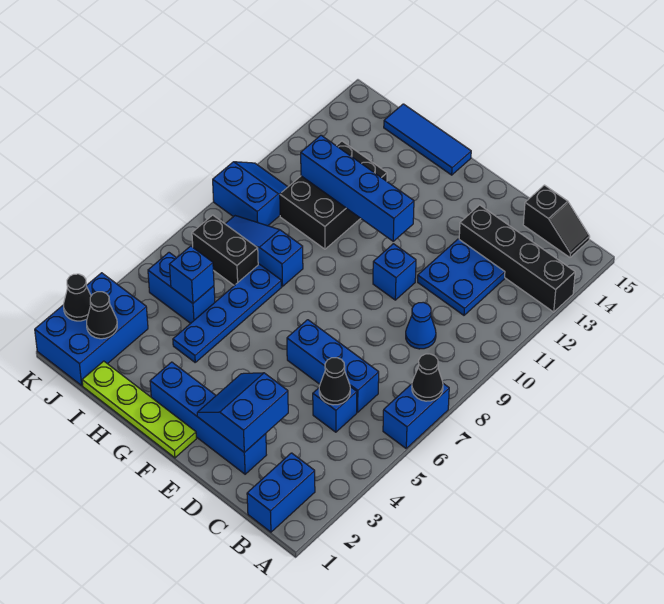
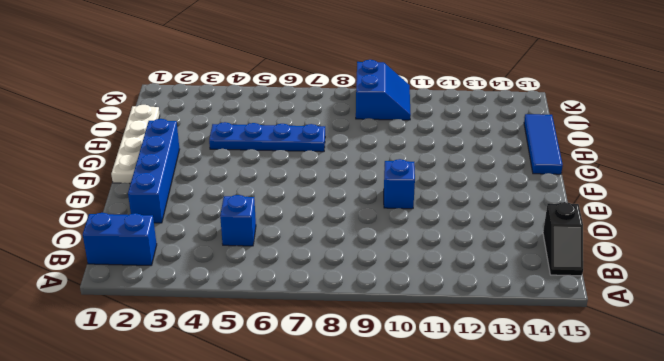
white 1x4 plate [111,105,160,183] -> lime 1x4 plate [82,361,196,458]
none -> blue 1x2 brick [383,384,449,448]
none -> black 1x4 brick [459,205,575,312]
none -> blue 1x3 brick [287,320,379,412]

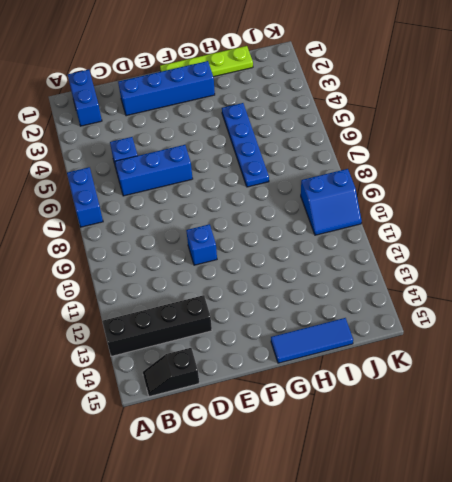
none -> blue 1x1 cone [406,302,436,349]
none -> blue 2x2 plate [418,239,505,315]
none -> blue 1x3 slope [225,216,303,286]

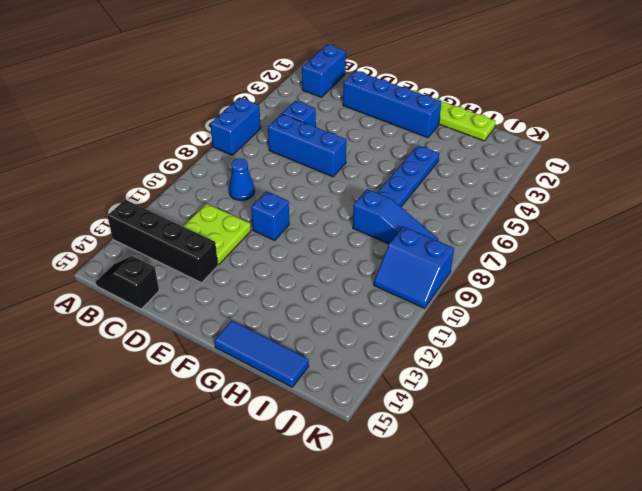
lime 2x2 plate [183,204,251,265] -> blue 2x2 plate [418,239,505,315]
none -> black 2x3 brick [280,141,387,249]
none -> blue 1x2 brick [148,253,215,323]
none -> black 1x2 brick [192,215,258,286]

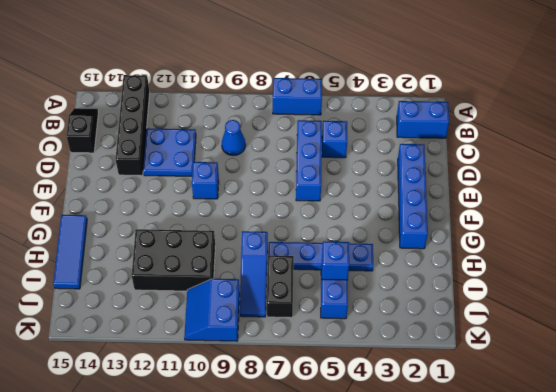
none -> lime 1x4 plate [82,361,196,458]
none -> blue 2x3 brick [35,273,148,385]
none -> black 1x1 cone [412,354,443,401]

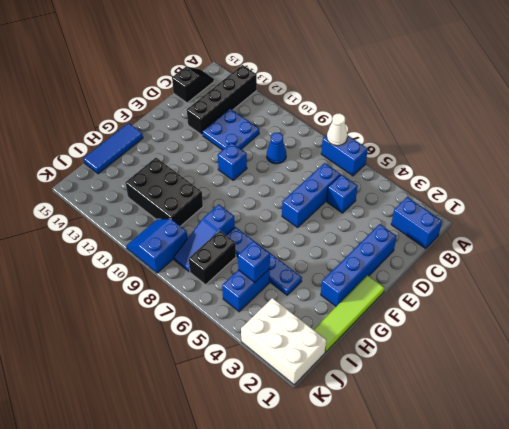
white 1x1 cone [327,113,347,146] -> black 1x1 cone [412,354,443,401]
lime 1x4 tile [314,275,385,352] -> lime 1x4 plate [82,361,196,458]
white 2x3 brick [241,298,326,385] -> blue 2x3 brick [35,273,148,385]
none -> black 1x1 cone [319,358,350,405]
none -> blue 2x2 slope [197,373,288,452]
none -> blue 1x4 brick [301,135,414,241]

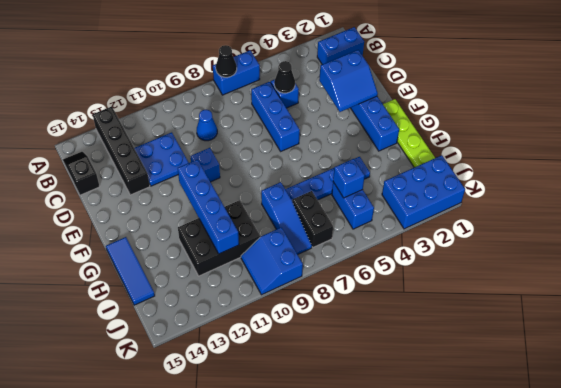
none -> black 1x1 cone [87,292,117,339]
none -> black 1x1 cone [64,274,91,321]

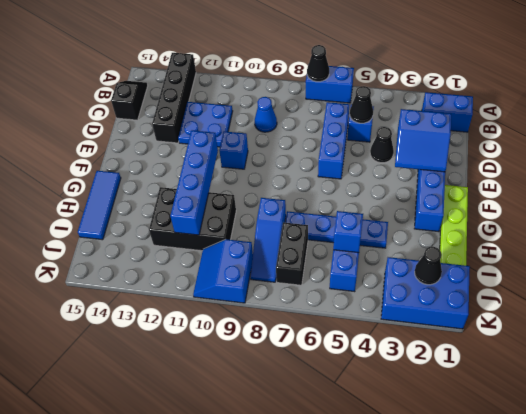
black 1x1 cone [370,127,394,163] -> black 1x1 cone moved to [64,274,91,321]

